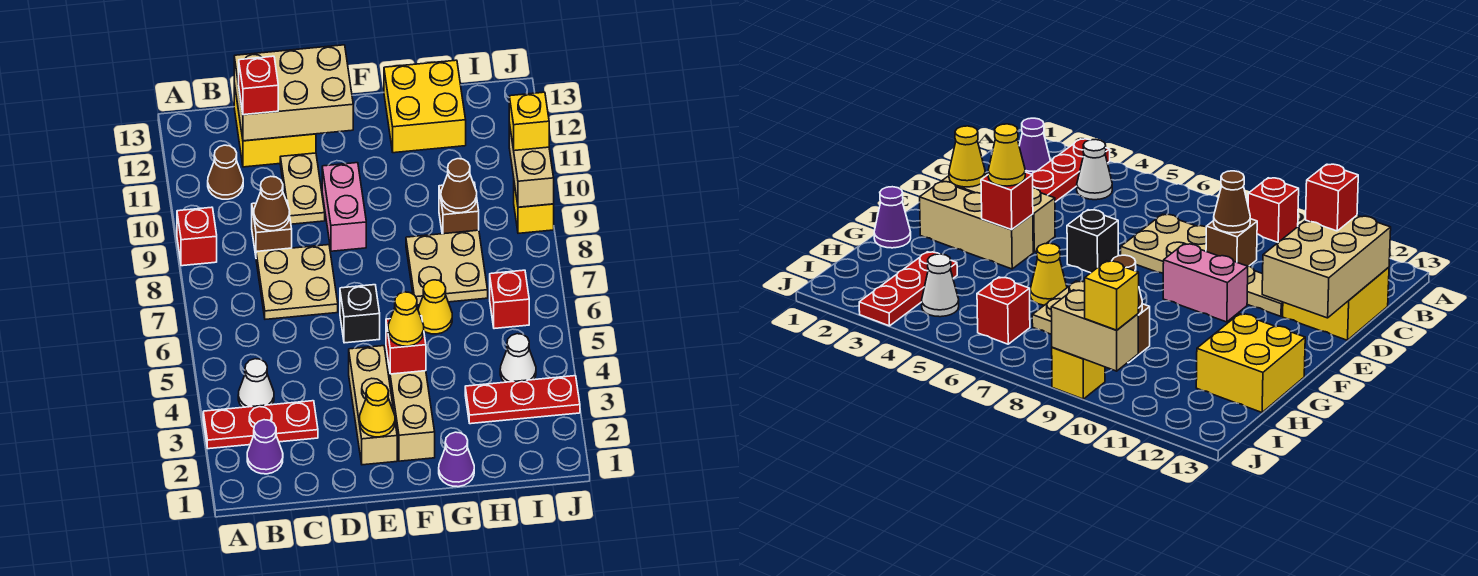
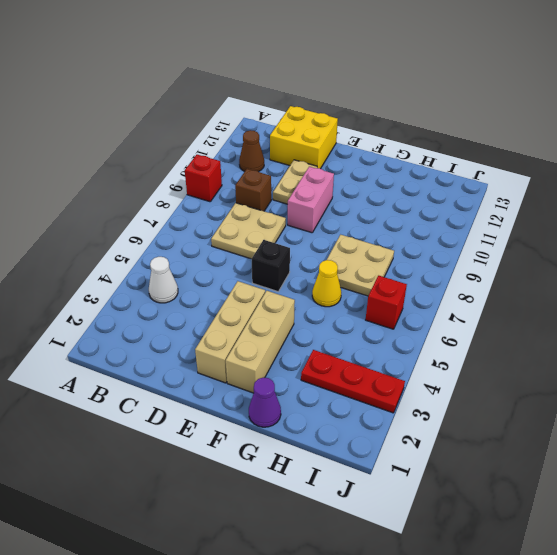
none -> red 1x3 plate [203,401,318,449]
none -> purple 1x1 cone [247,420,283,474]
none -> yellow 2x2 brick [384,60,466,153]
none -> brown 1x1 brick [439,182,479,234]

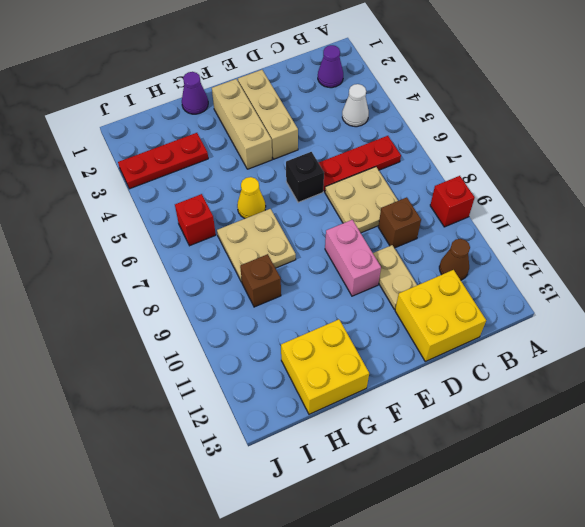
red 1x3 plate [319,136,401,192] -> red 1x3 plate moved to [203,401,318,449]
none -> white 1x1 cone [500,334,536,382]
none -> yellow 1x1 brick [514,184,554,233]
none -> brown 1x1 cone [254,176,290,231]
none -> tan 2x3 brick [234,45,353,141]

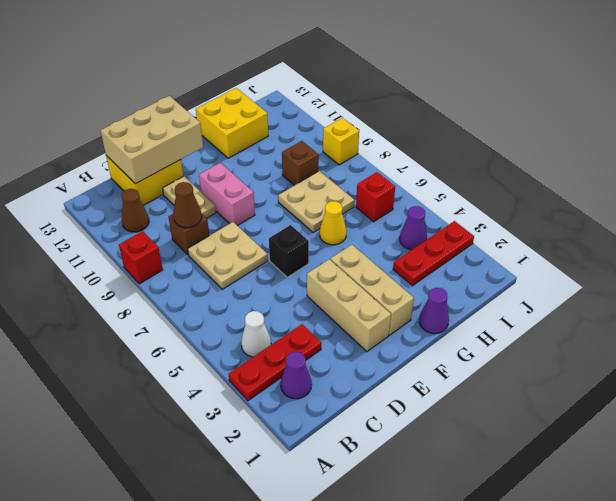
purple 1x1 cone [400,206,427,250] -> white 1x1 cone [500,334,536,382]
none -> yellow 1x1 cone [359,383,395,437]
none -> red 1x1 brick [386,316,426,374]
none -> brown 1x1 cone [441,159,477,213]
none -> tan 1x2 brick [509,123,554,207]

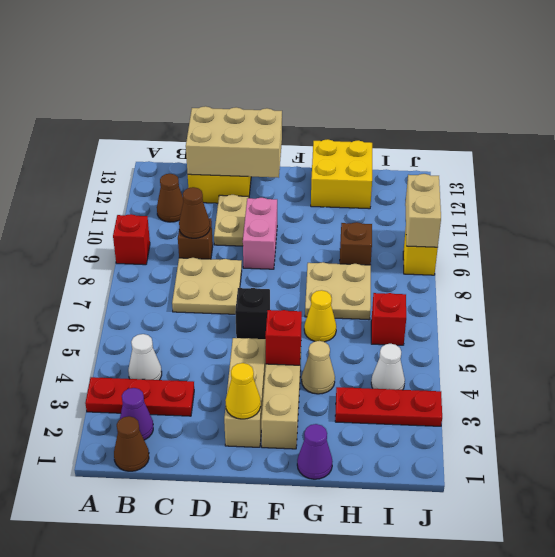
brown 1x1 cone [114,416,149,471] -> brown 1x1 cone moved to [441,159,477,213]
tan 1x1 cone [302,341,335,394] -> none
none -> red 1x1 brick [239,56,278,115]
none -> yellow 1x1 cone [388,292,424,346]
none -> yellow 1x1 brick [509,92,549,151]

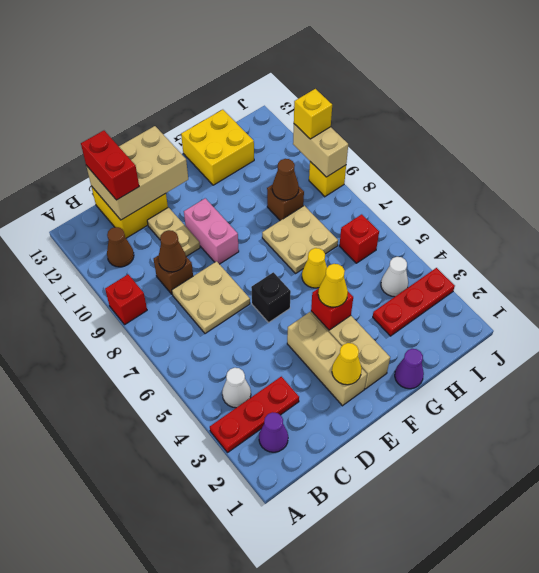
red 1x2 brick [81,131,139,200] -> red 1x1 brick [239,56,278,115]

